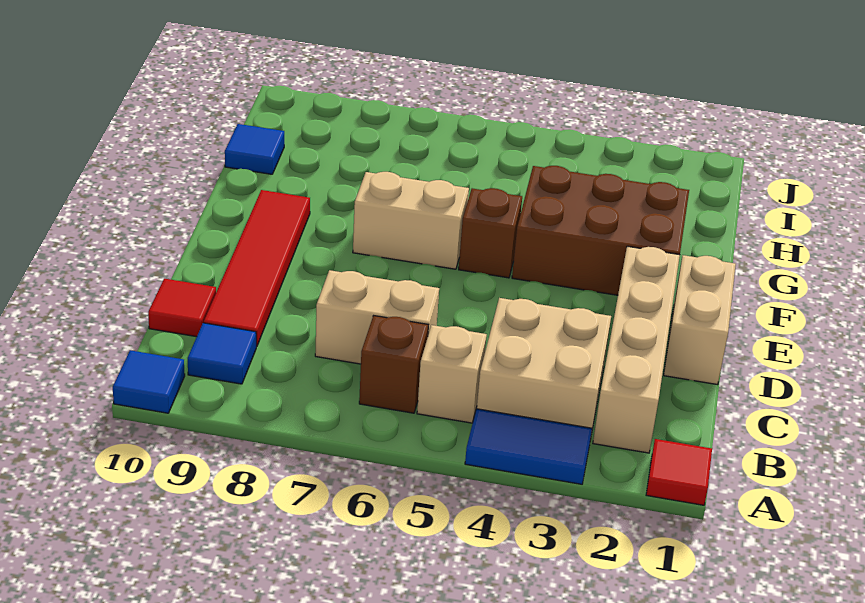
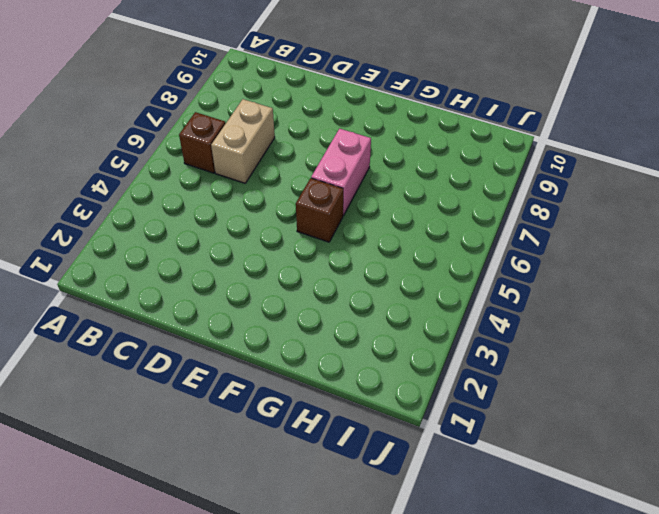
pink 1x2 brick [311,129,371,216] -> tan 1x2 brick [353,172,469,269]
none -> red 1x1 tile [646,439,712,505]
none -> blue 1x2 tile [465,409,592,484]
none -> blue 1x1 tile [113,350,185,413]

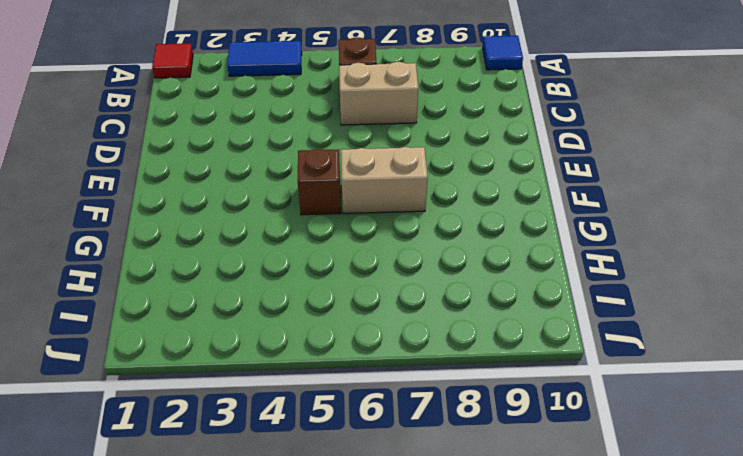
none -> tan 1x4 brick [593,246,680,453]
none -> tan 2x2 brick [477,298,611,434]
none -> tan 1x1 brick [417,325,487,423]

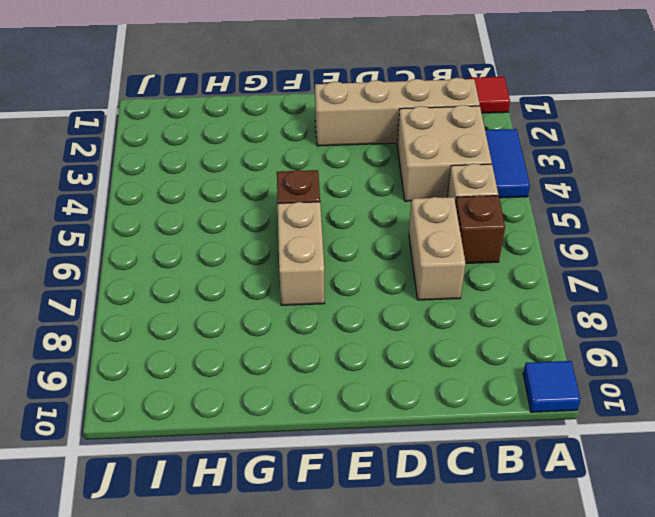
none -> blue 1x1 tile [188,323,256,384]
none -> red 1x4 tile [204,190,310,347]
none -> red 1x1 tile [148,279,216,337]

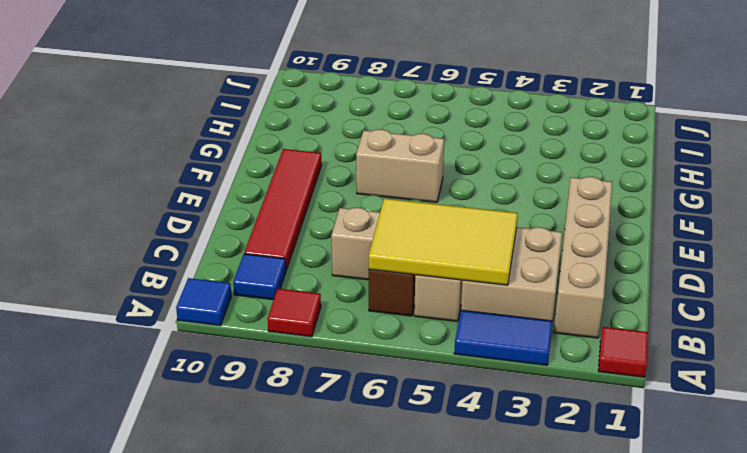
red 1x1 tile [267,289,321,337] -> red 1x1 tile moved to [148,279,216,337]
yellow 2x3 tile [369,199,518,285] -> none
none -> tan 1x2 brick [664,255,736,385]
none -> brown 2x3 brick [512,166,689,295]
none -> brown 1x1 brick [459,188,522,278]

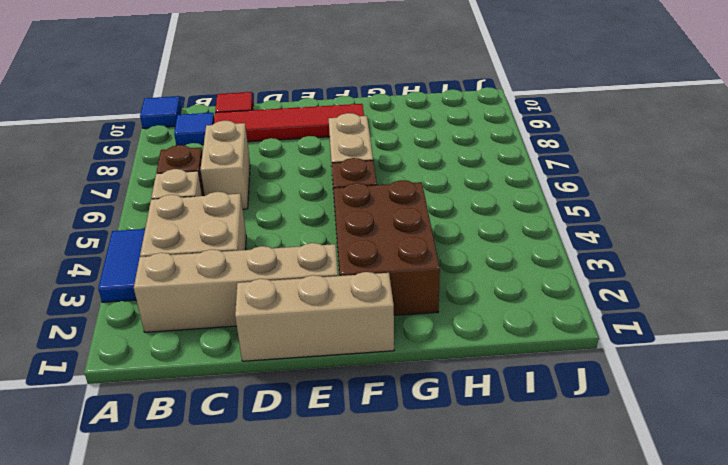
tan 1x3 brick [235,272,394,361] -> tan 1x2 brick [664,255,736,385]
none -> red 1x1 tile [646,439,712,505]
none -> blue 1x1 tile [225,124,284,174]

